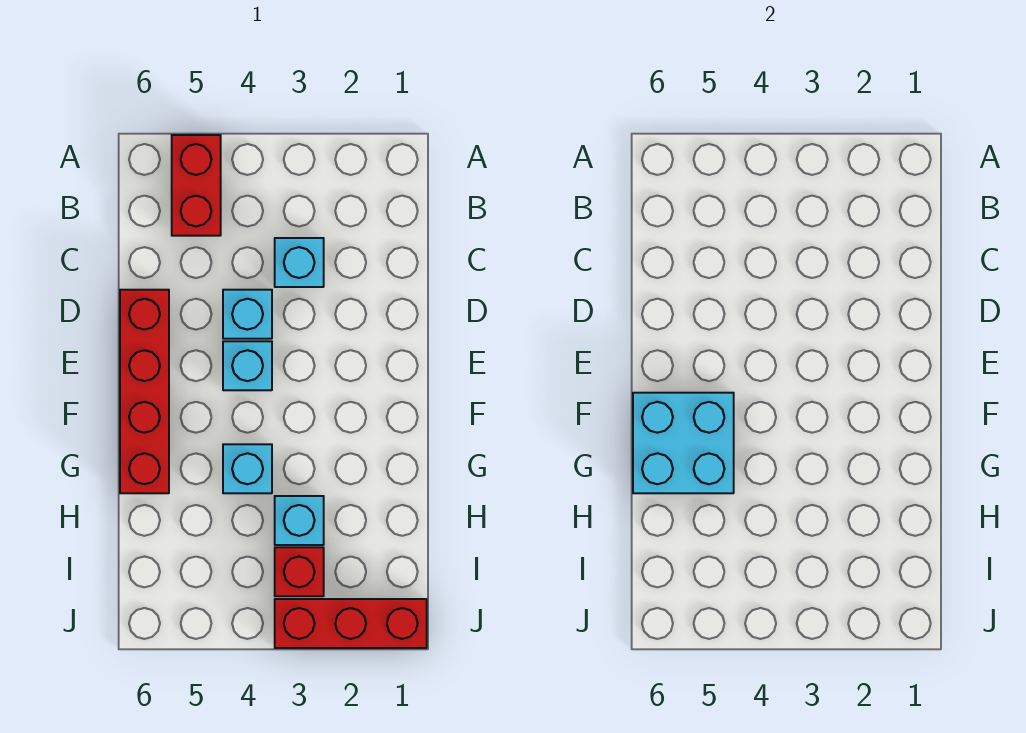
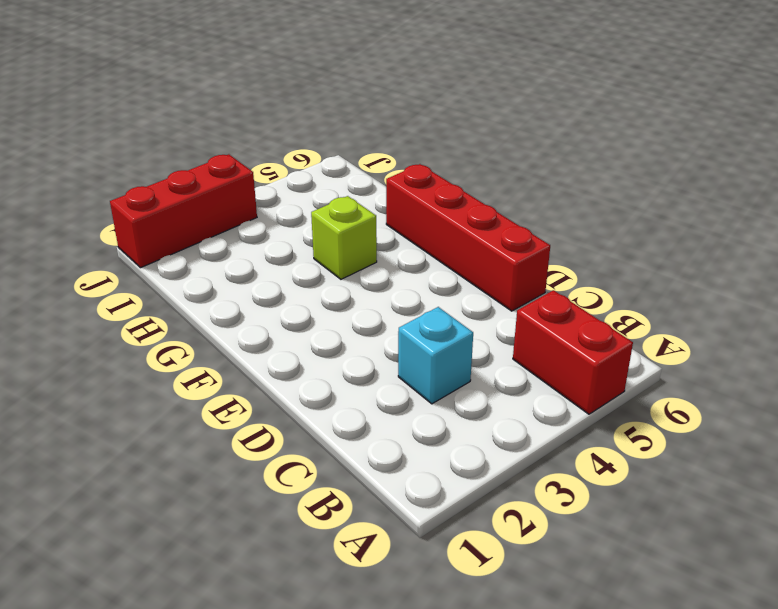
lime 1x1 brick [311,196,377,279] -> cyan 1x1 brick [223,444,272,493]
none -> cyan 1x1 brick [223,290,272,339]
none -> cyan 1x1 brick [223,341,272,390]

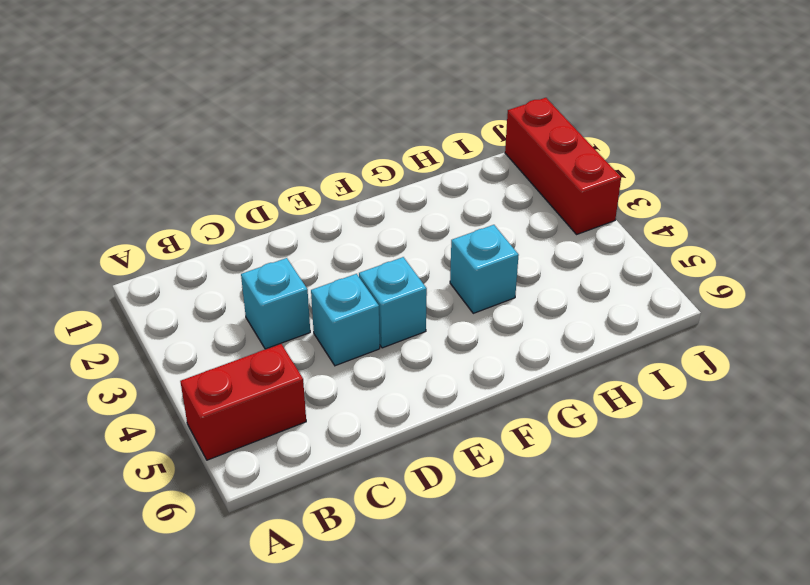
none -> red 1x4 brick [120,290,169,493]
none -> cyan 1x1 brick [275,496,324,545]

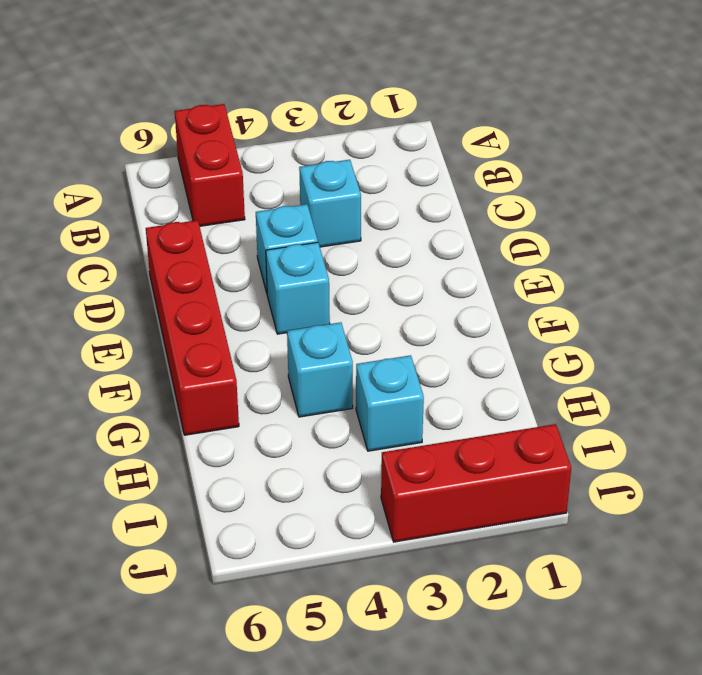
none -> red 1x1 brick [275,547,324,596]
none -> cyan 2x2 brick [633,393,734,493]

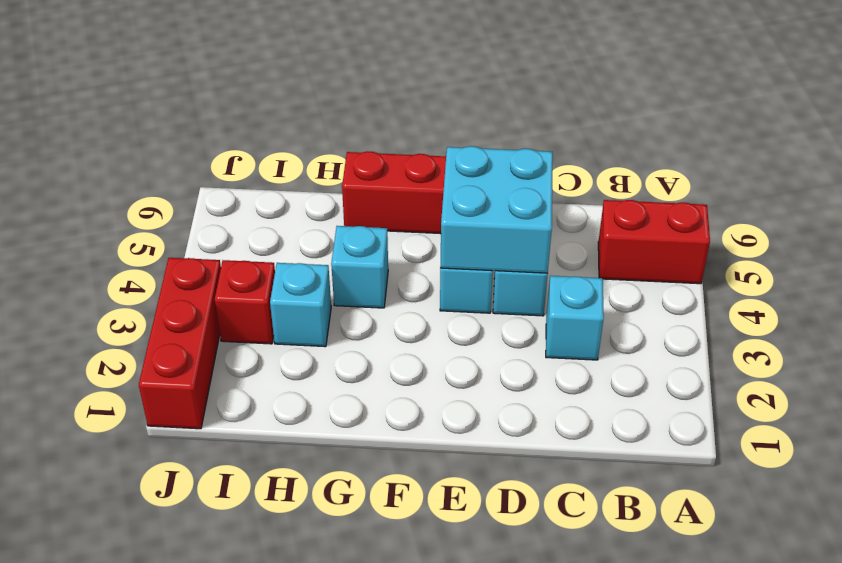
cyan 2x2 brick [440,146,553,273] -> cyan 2x2 brick moved to [633,393,734,493]

